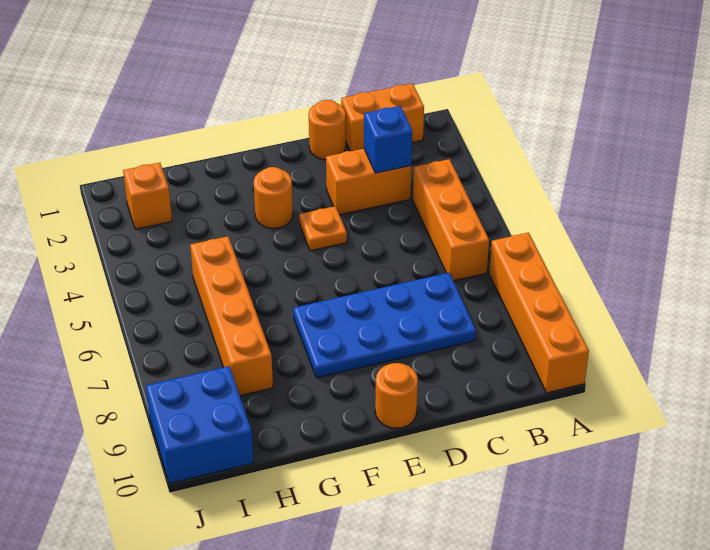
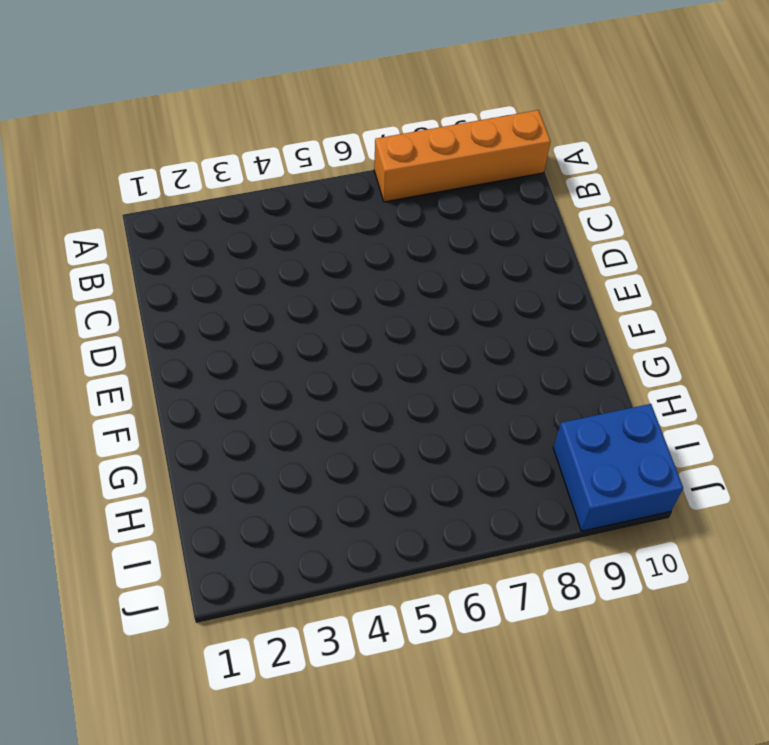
none -> orange 1x2 brick [341,83,424,151]
none -> orange 1x3 brick [413,159,489,281]
none -> orange 1x2 brick [326,149,411,215]

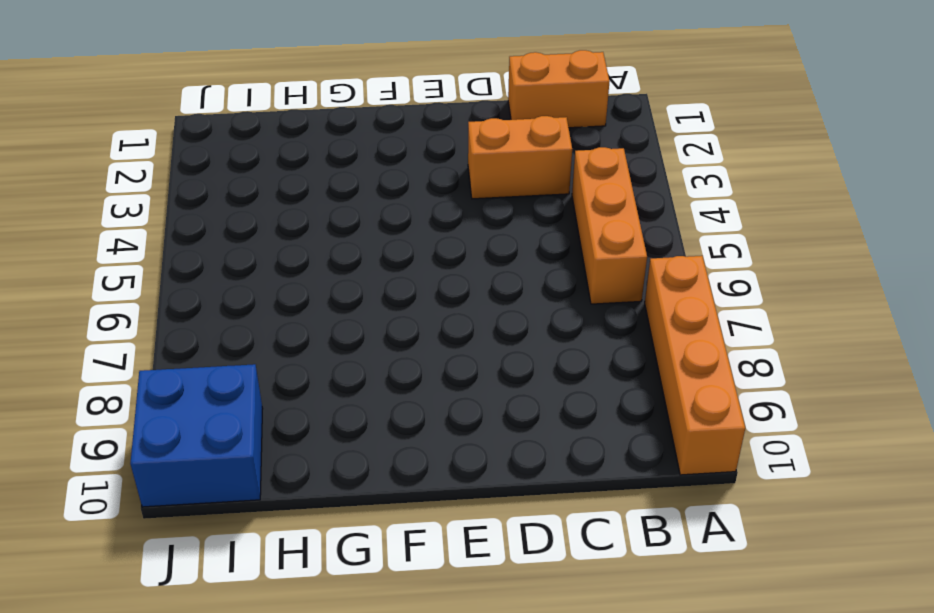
none -> blue 2x4 plate [293,273,476,378]
none -> orange 1x1 round brick [309,100,346,160]
none -> orange 1x1 plate [299,206,347,251]

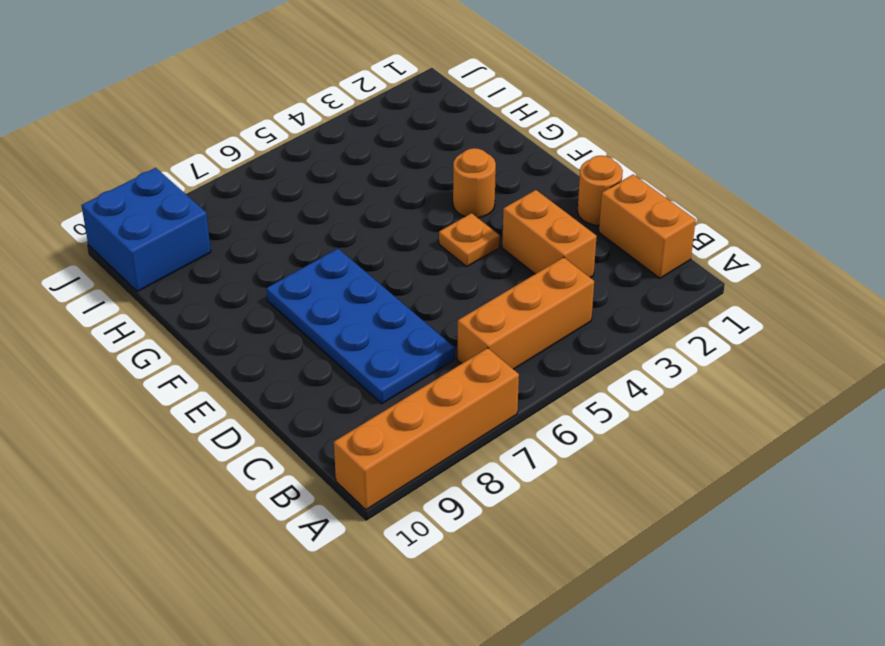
none -> orange 1x1 round brick [375,363,418,428]
none -> orange 1x4 brick [190,236,273,396]
none -> orange 1x1 brick [123,163,172,229]

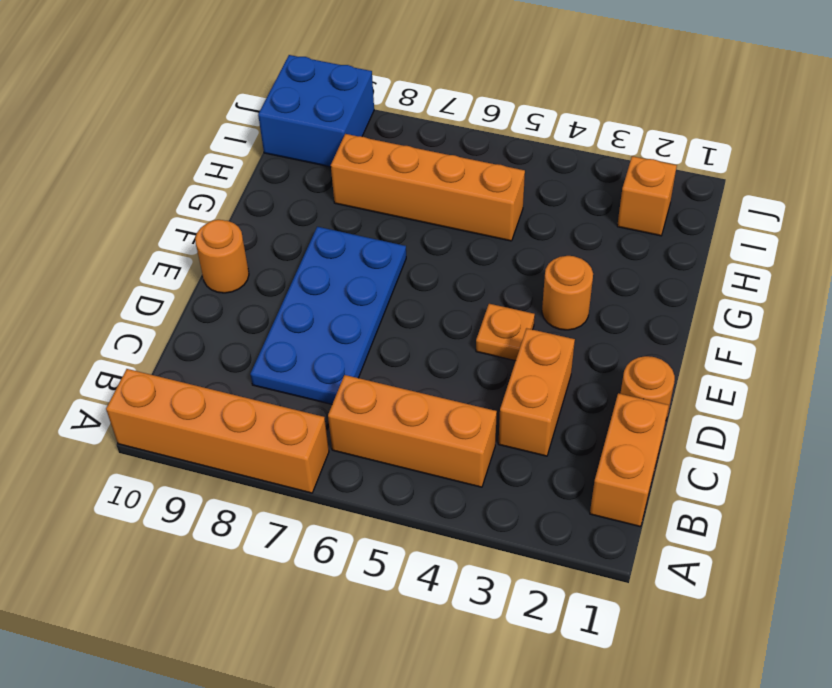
none -> blue 1x1 brick [364,106,412,173]

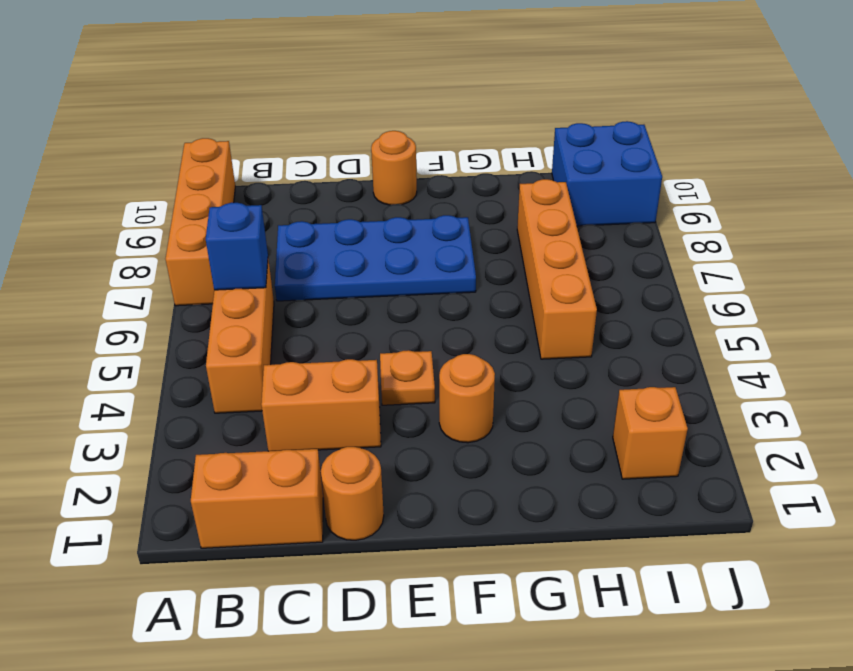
blue 1x1 brick [206,203,268,290] -> blue 1x1 brick moved to [364,106,412,173]

